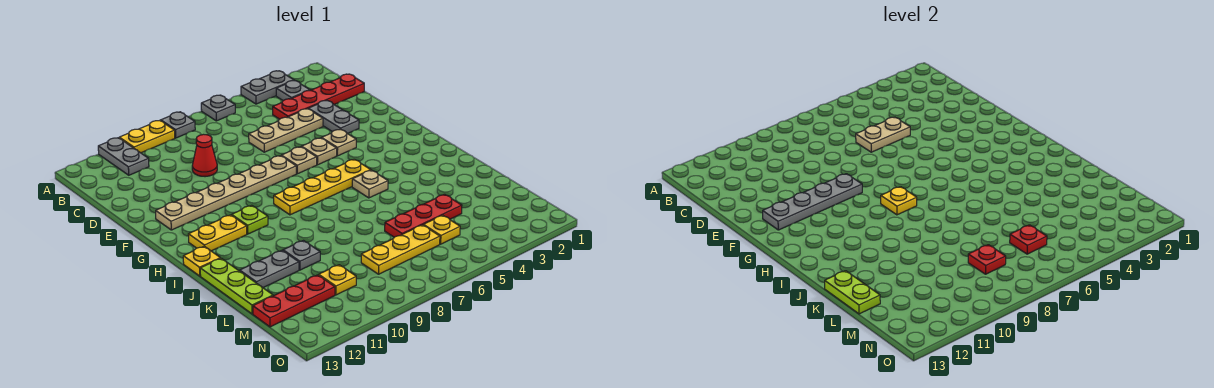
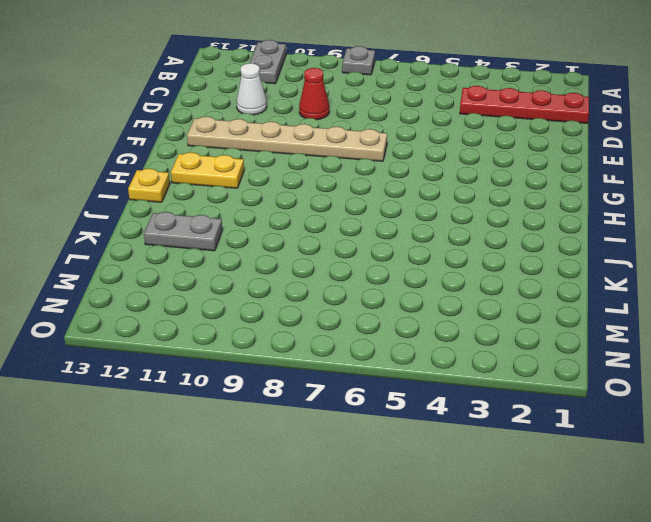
white 1x1 cone [237,63,267,115] -> none
none -> grey 1x2 plate [241,71,294,104]
none -> grey 1x1 plate [201,95,235,121]
none -> yellow 1x2 plate [119,121,175,153]
none -> grey 1x1 plate [276,81,310,101]

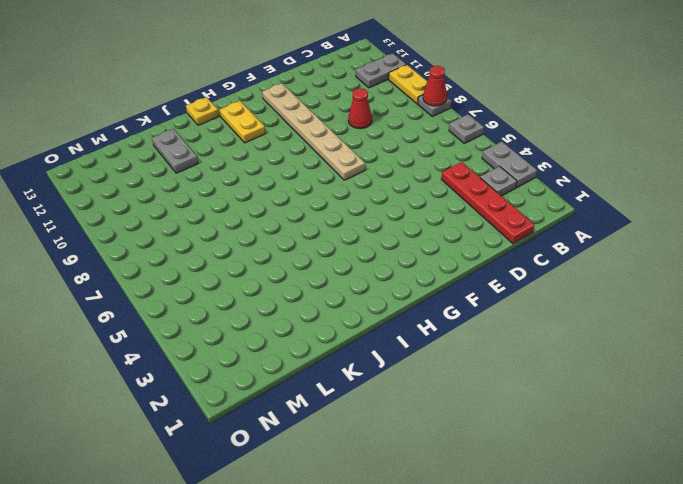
red 1x1 cone [423,66,447,106] -> none
none -> grey 1x2 plate [308,101,359,134]
none -> tan 1x3 plate [249,109,323,152]
none -> tan 1x1 plate [322,129,356,156]
none -> tan 1x1 plate [302,138,337,165]

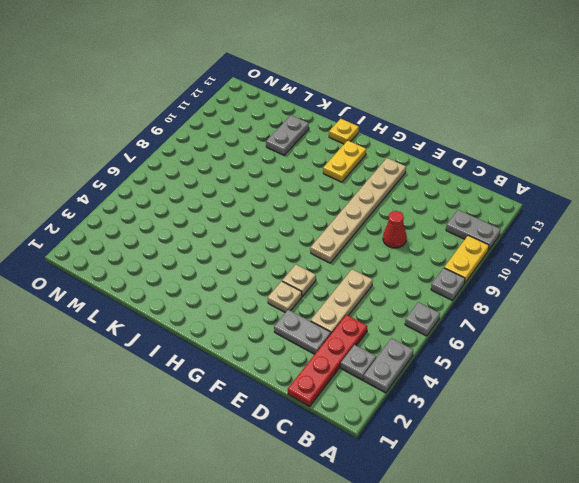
none -> tan 1x1 plate [281,147,317,174]
none -> yellow 1x4 plate [274,159,371,215]
none -> lime 1x1 plate [232,205,268,234]
none -> tan 1x1 plate [352,170,388,198]

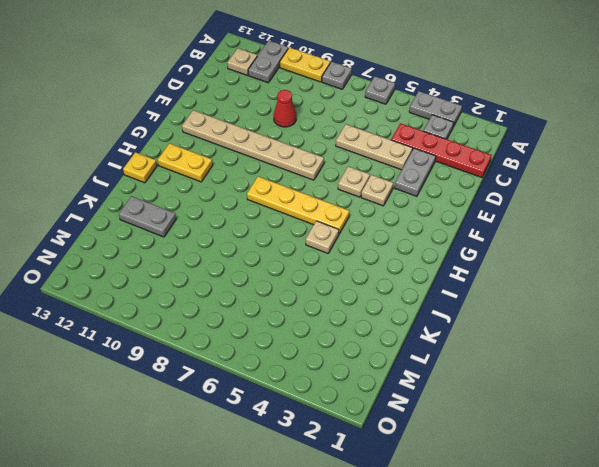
tan 1x1 plate [227,48,257,75] -> tan 1x1 plate moved to [281,147,317,174]
none -> lime 1x1 plate [232,205,268,234]
none -> lime 1x3 plate [200,258,273,314]
none -> grey 1x1 plate [283,241,320,270]
none -> red 1x3 plate [385,194,462,237]

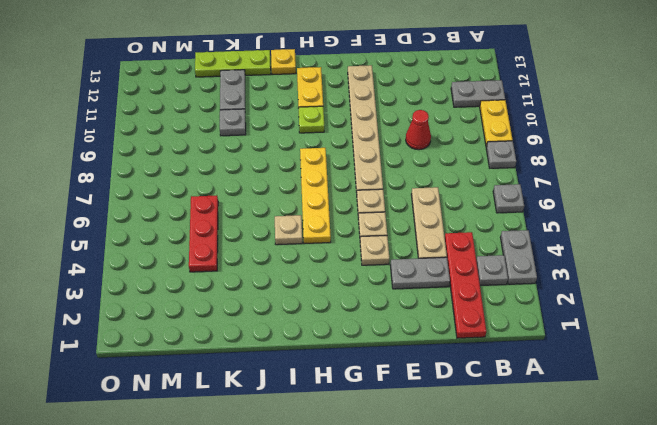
none -> yellow 1x1 plate [423,215,460,244]
none -> yellow 1x3 plate [361,225,440,274]
none -> yellow 1x1 plate [319,265,356,295]
none -> red 1x3 plate [253,275,335,327]

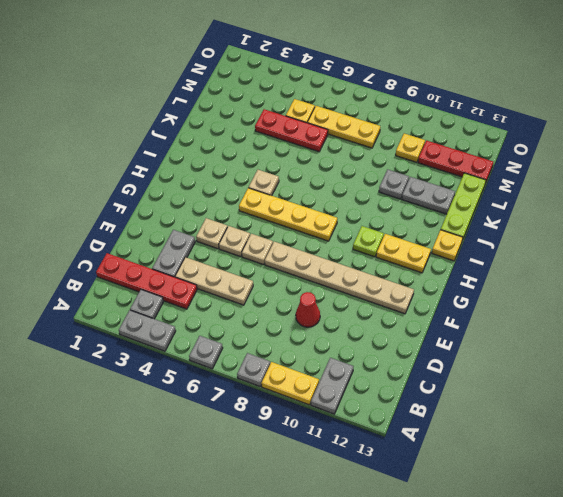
none -> tan 1x2 plate [856,117,910,152]
none -> grey 1x4 plate [763,174,862,230]
none -> yellow 1x1 plate [881,187,917,215]
none -> lime 1x2 plate [825,271,880,314]

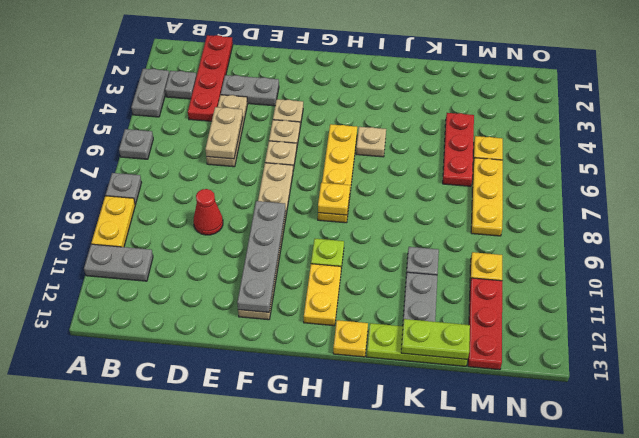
none -> red 1x1 plate [1010,225,1047,254]
none -> red 1x1 plate [968,245,1006,274]

